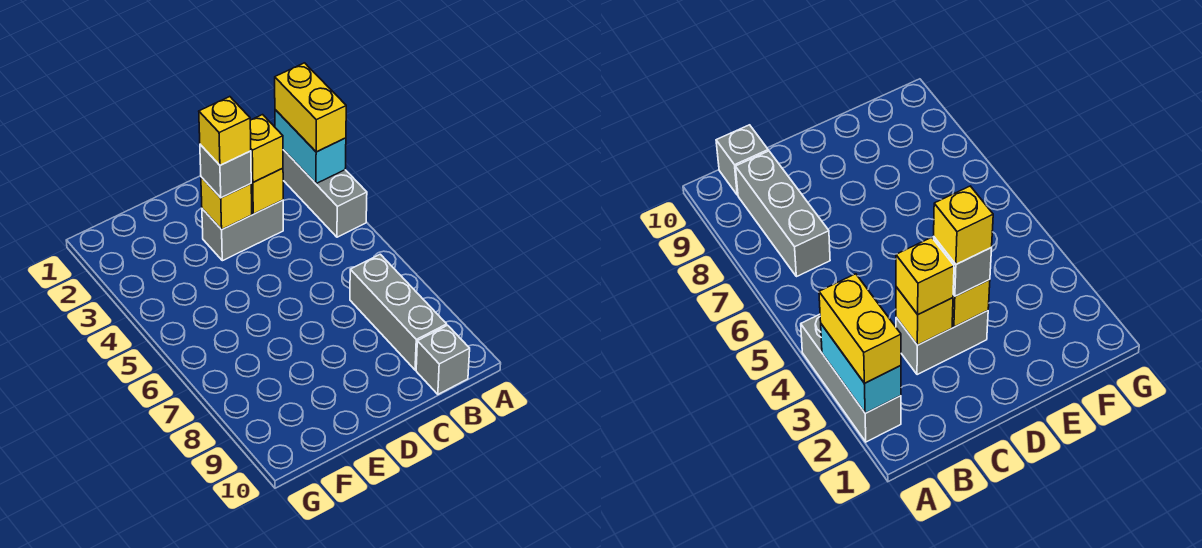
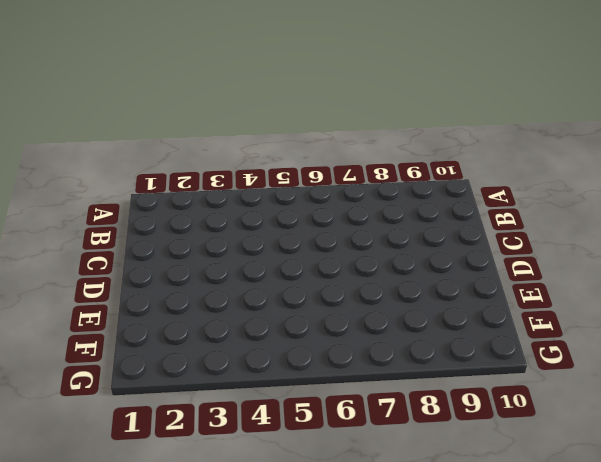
none -> grey 1x3 brick [283,150,367,237]
none -> grey 1x3 brick [350,254,447,370]

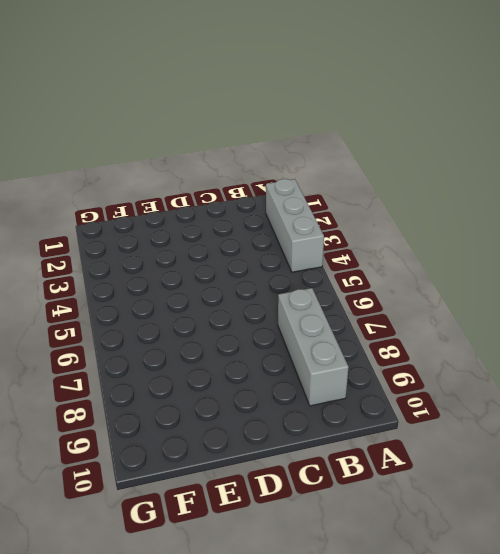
none -> grey 1x1 brick [416,325,470,394]
none -> grey 1x2 brick [202,200,283,261]

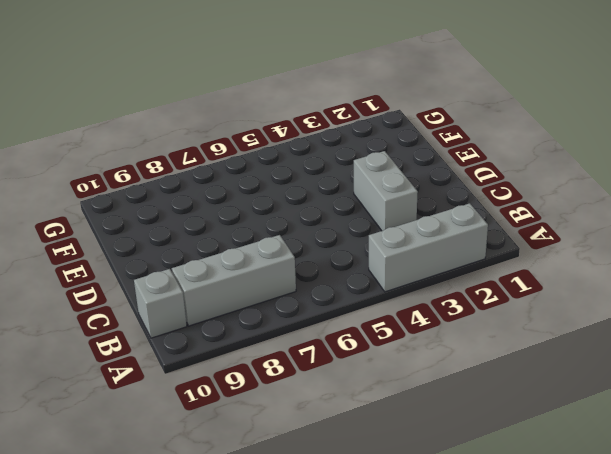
none -> cyan 1x2 brick [275,110,346,184]
none -> yellow 1x1 brick [251,168,283,214]

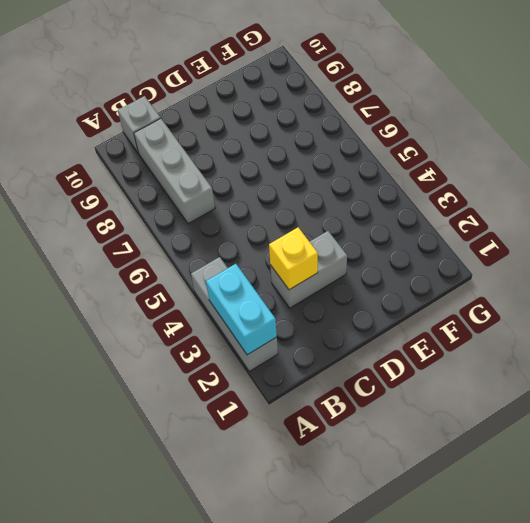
none -> yellow 1x1 brick [201,177,252,230]
none -> yellow 1x2 brick [275,63,346,152]

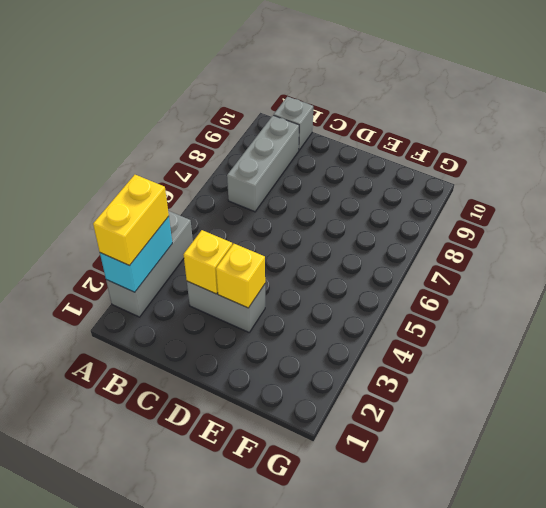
none -> yellow 1x1 brick [250,115,283,182]
none -> grey 1x1 brick [200,145,251,198]

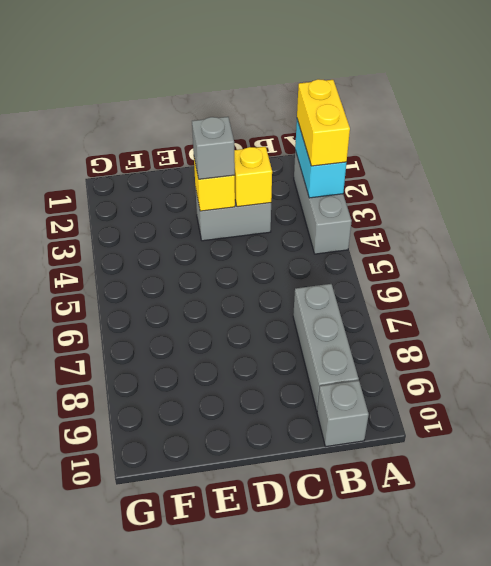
none -> yellow 1x1 brick [250,115,283,182]
none -> yellow 1x1 brick [199,97,251,165]

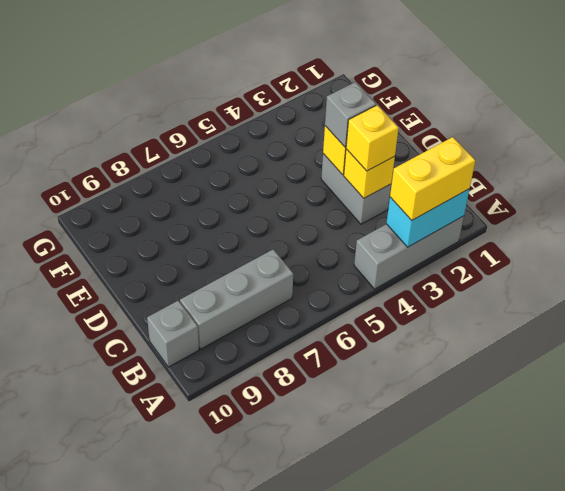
none -> yellow 1x1 brick [199,97,251,165]

